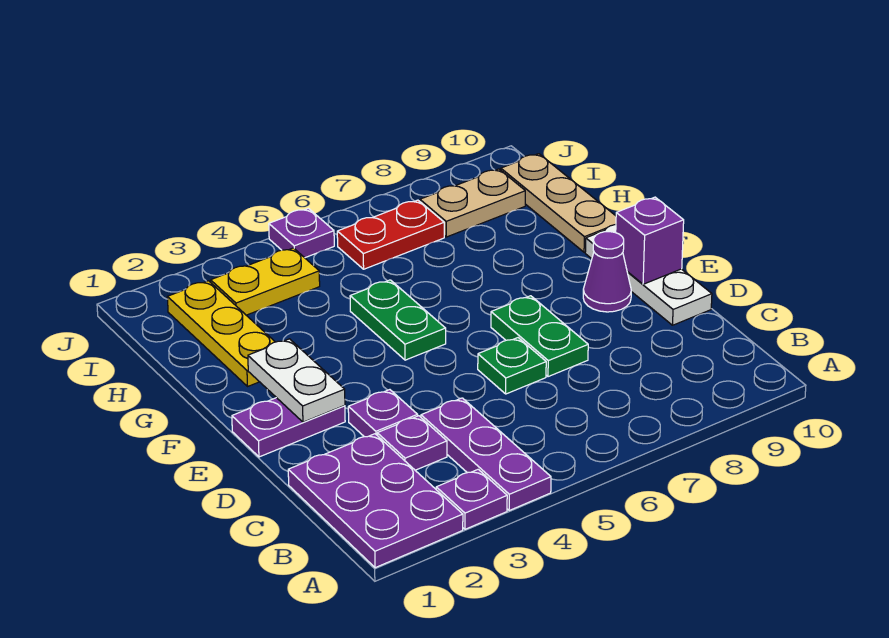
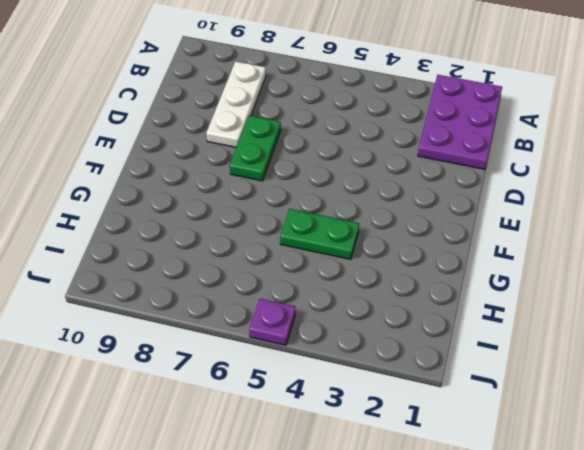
white 1x3 plate [206,61,266,148] -> white 1x3 plate moved to [585,225,712,325]
green 1x2 plate [280,209,359,259] -> green 1x2 plate turned to [350,280,446,360]
none -> purple 1x1 plate [436,469,507,529]
none -> purple 1x3 plate [421,398,551,511]
none -> purple 1x1 plate [377,416,447,470]

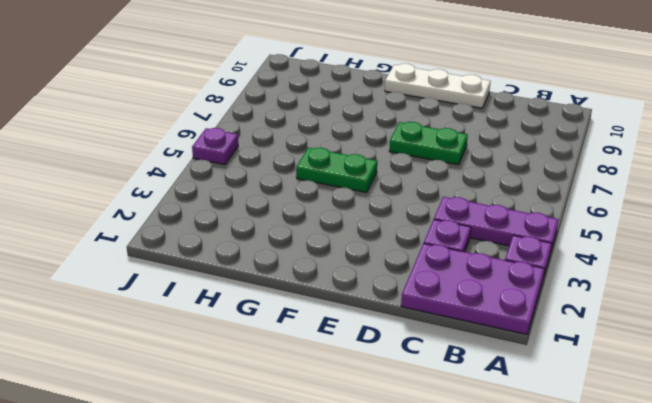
none -> purple 1x1 plate [348,390,418,437]
none -> green 1x1 plate [478,338,546,394]
none -> purple 1x2 plate [232,398,345,457]

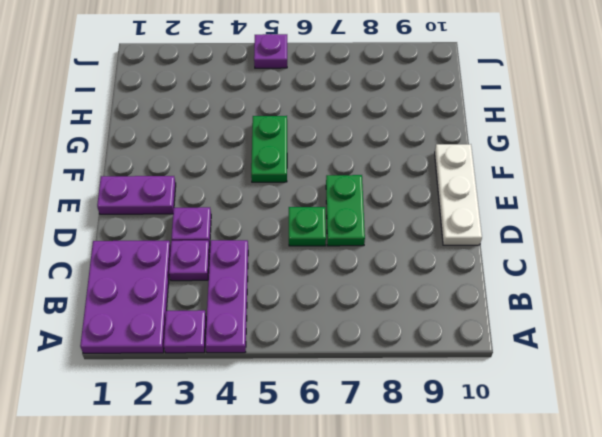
none -> purple 1x1 cone [583,232,631,312]
none -> yellow 1x3 plate [167,281,275,386]
none -> tan 1x3 plate [501,154,616,252]

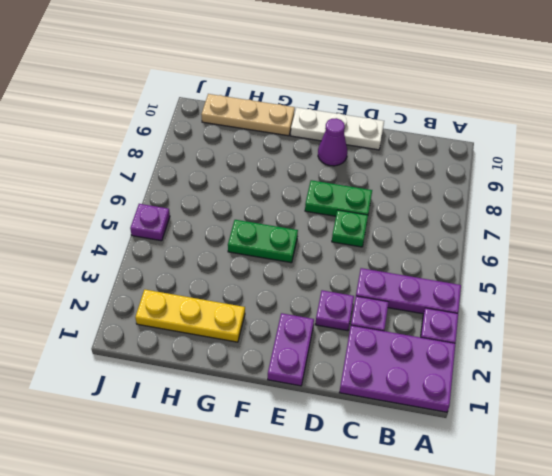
none -> yellow 1x2 plate [211,248,320,315]
none -> red 1x2 plate [337,200,444,269]
none -> tan 1x2 plate [420,169,525,237]

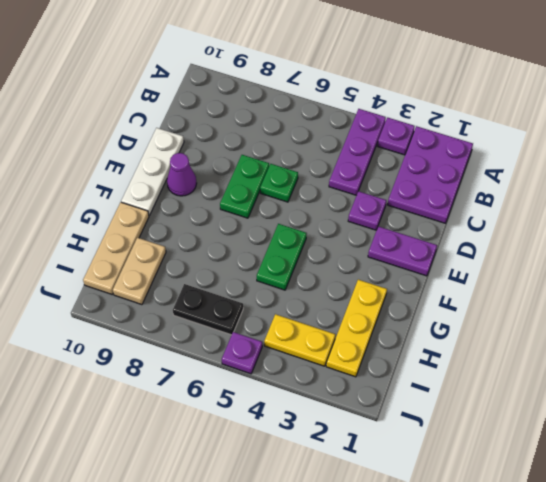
tan 1x2 plate [113,238,166,305] -> tan 1x2 plate turned to [420,169,525,237]
black 1x2 plate [173,284,243,335] -> red 1x2 plate [337,200,444,269]
none -> purple 1x1 plate [377,416,447,470]
none -> white 1x2 plate [248,339,345,422]
none -> purple 1x1 brick [616,197,684,284]

